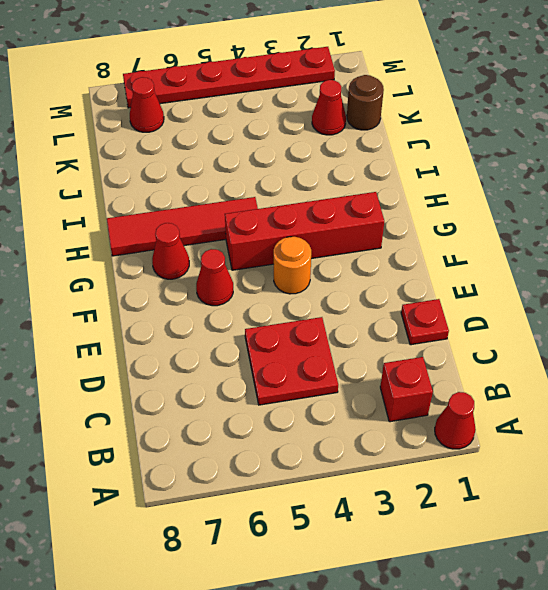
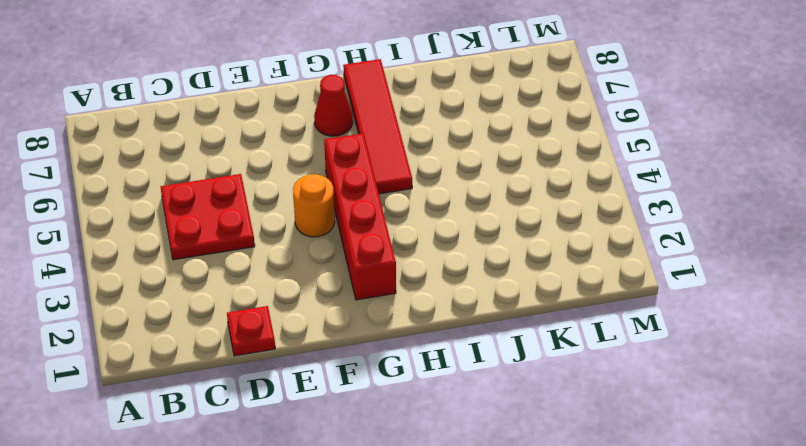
none -> red 1x1 cone [435,392,476,449]
none -> red 1x1 brick [380,357,433,422]
none -> red 1x1 cone [196,249,233,306]

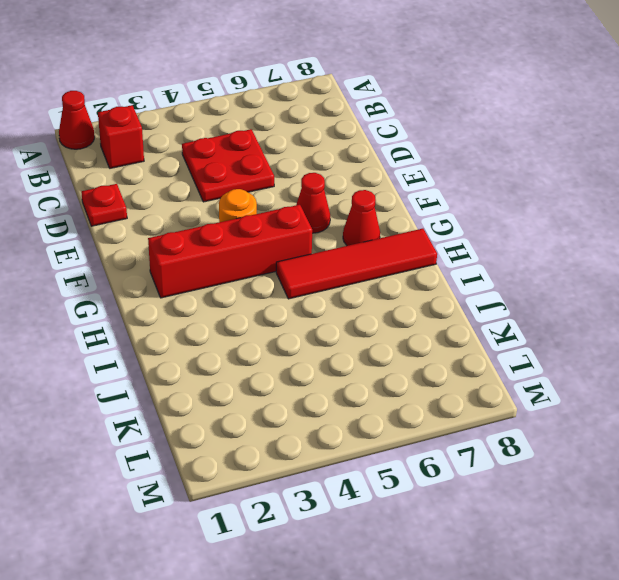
none -> brown 1x1 round brick [347,75,384,130]
none -> red 1x1 cone [312,80,346,135]
none -> red 1x1 cone [130,77,164,132]

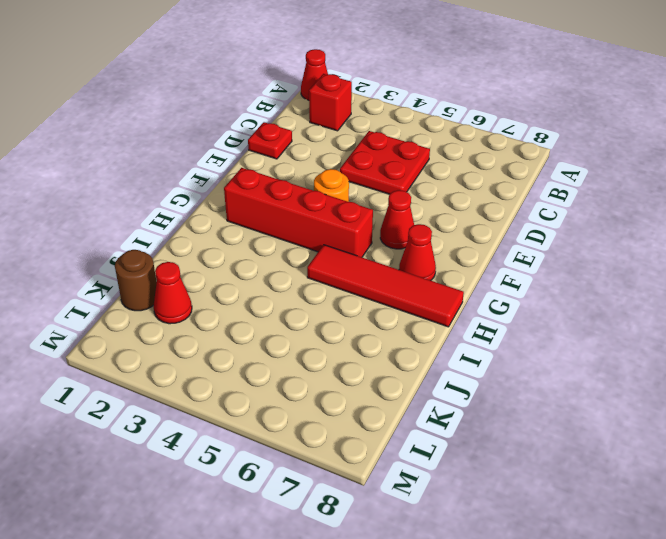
none -> red 1x1 cone [130,77,164,132]
none -> red 1x6 plate [123,47,335,108]

